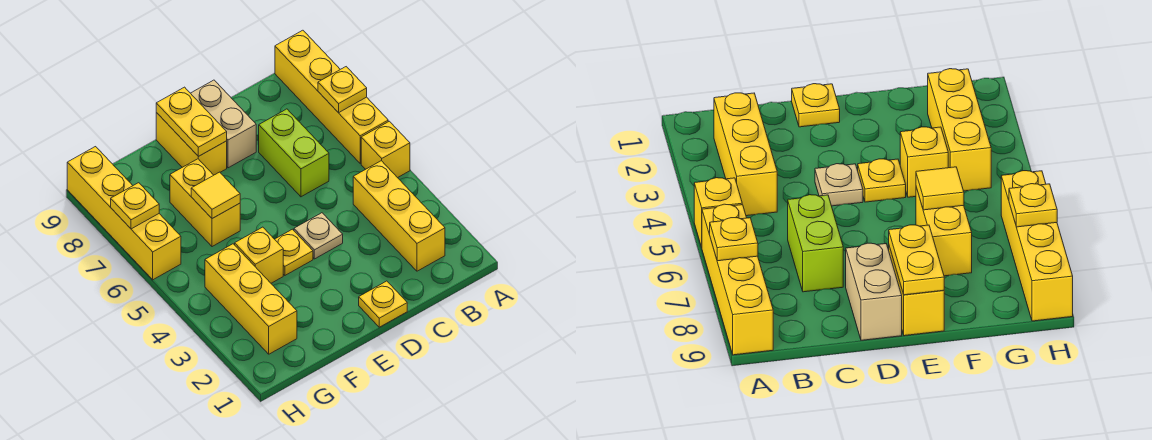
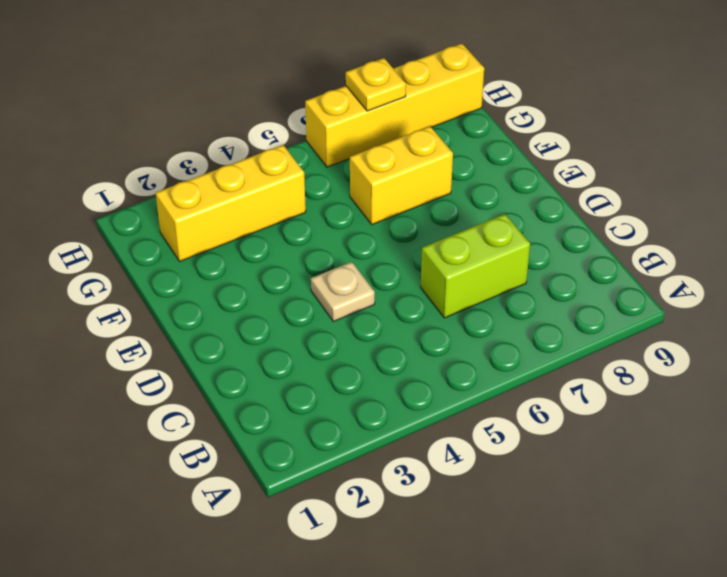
none -> yellow 1x1 brick [361,121,410,178]
none -> yellow 1x4 brick [275,30,388,163]
none -> yellow 1x3 brick [353,161,445,271]

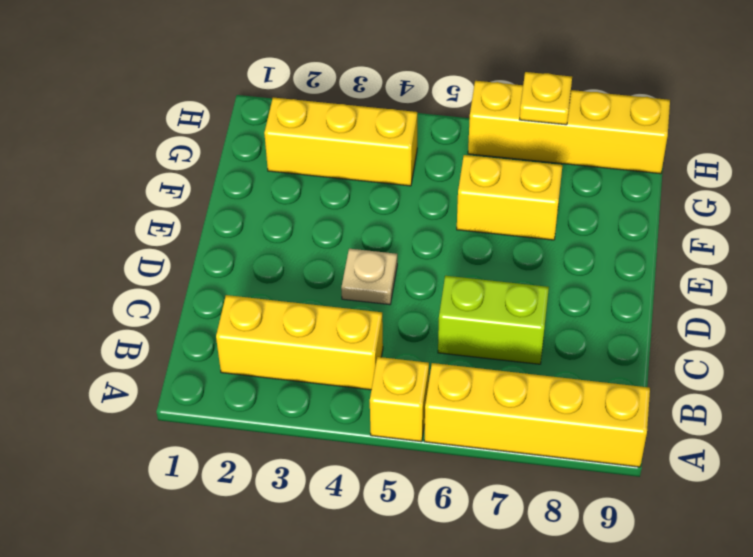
none -> yellow 1x1 plate [359,281,407,327]
none -> tan 1x2 brick [191,80,256,168]
none -> yellow 1x1 plate [275,229,313,275]

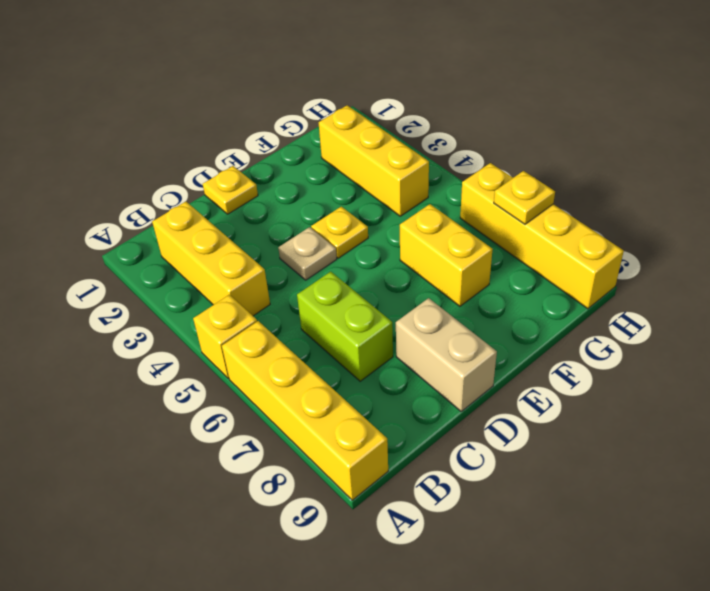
none -> yellow 1x2 brick [156,113,227,175]
none -> yellow 1x1 brick [235,227,283,283]
none -> yellow 1x1 plate [318,67,367,113]

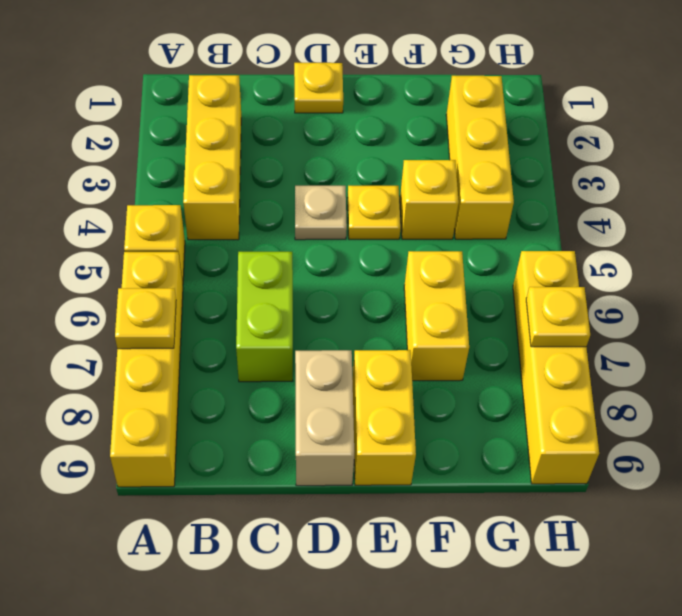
none -> yellow 1x2 plate [156,87,227,156]
none -> yellow 1x1 tile [191,172,240,219]

